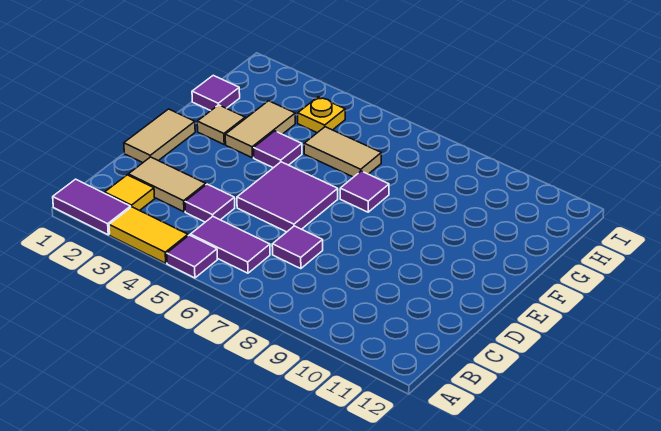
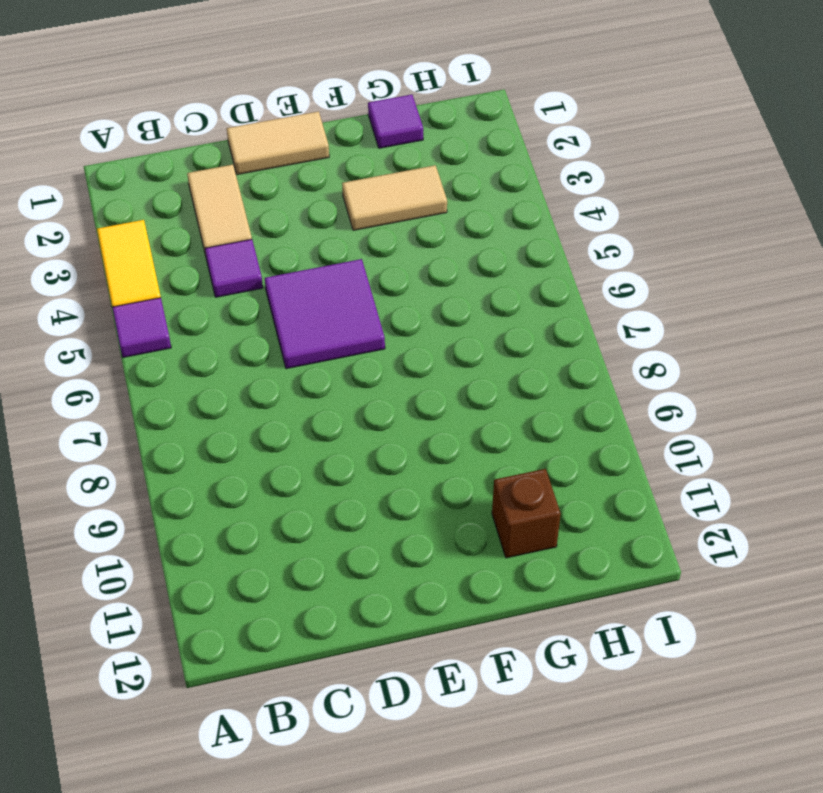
brown 1x1 brick [492,469,561,558] -> none
none -> purple 1x2 tile [53,179,131,235]
none -> yellow 1x1 tile [105,175,155,211]
none -> purple 1x2 tile [190,217,270,273]

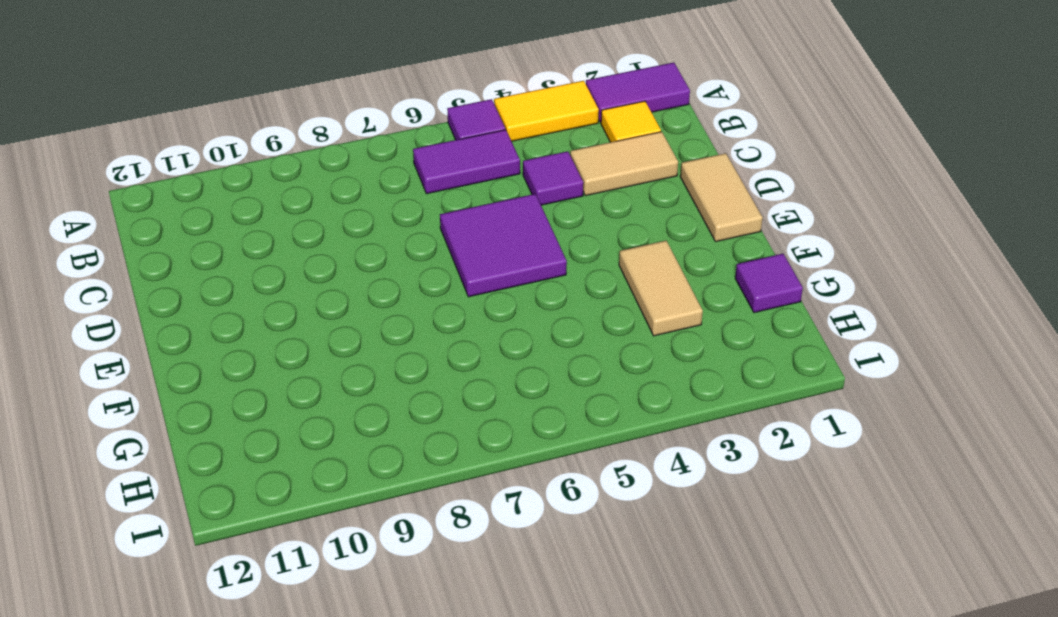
none -> purple 1x1 tile [272,226,323,269]
none -> tan 1x1 tile [197,105,245,144]
none -> purple 1x1 tile [254,131,302,168]

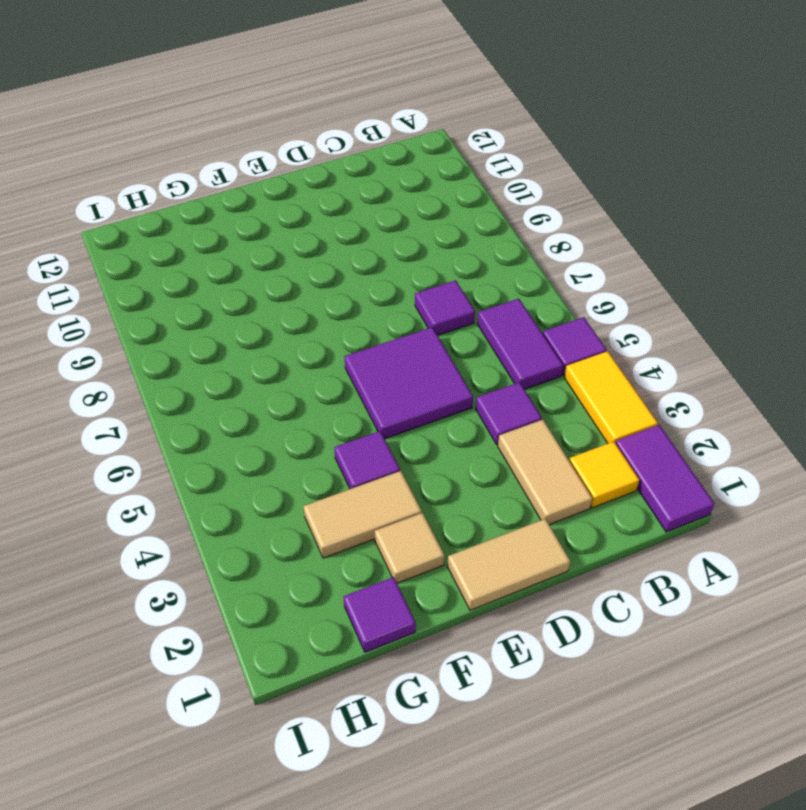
none -> purple 1x1 tile [340,171,389,212]
none -> tan 1x2 tile [304,127,381,177]
none -> yellow 1x1 plate [298,97,345,133]

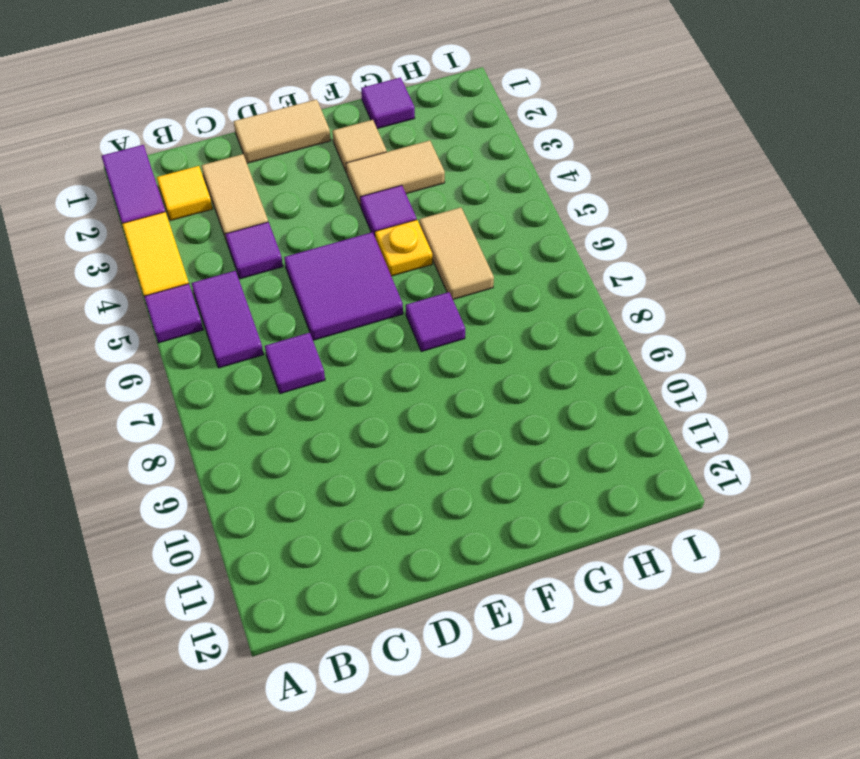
yellow 1x1 plate [375,220,432,276] -> yellow 1x1 plate moved to [298,97,345,133]

